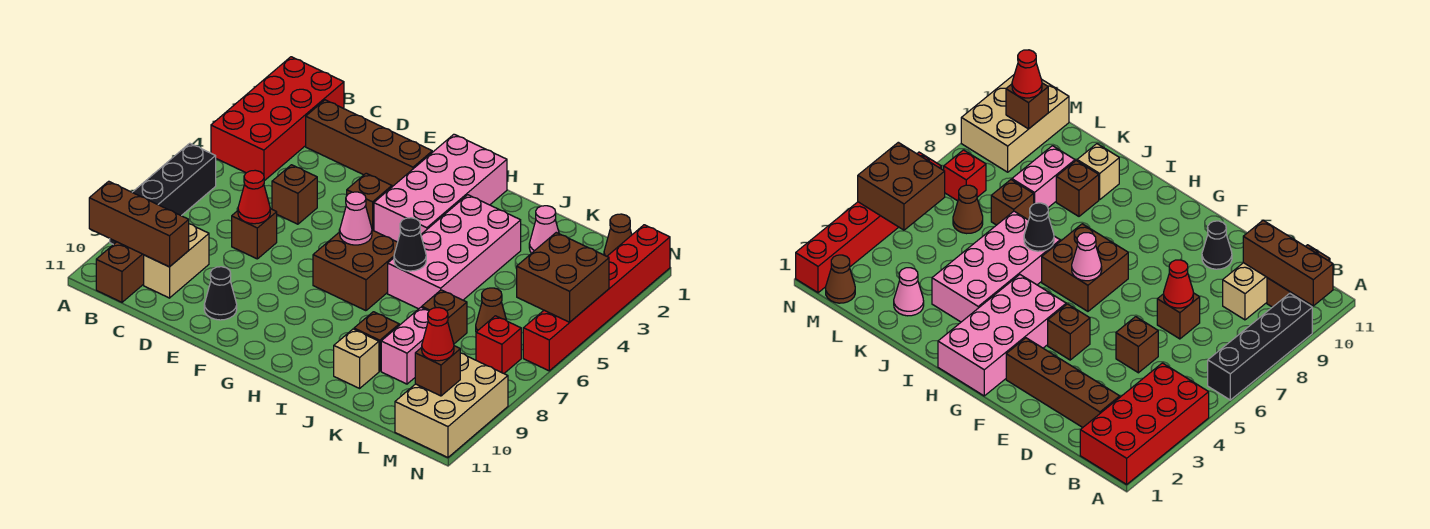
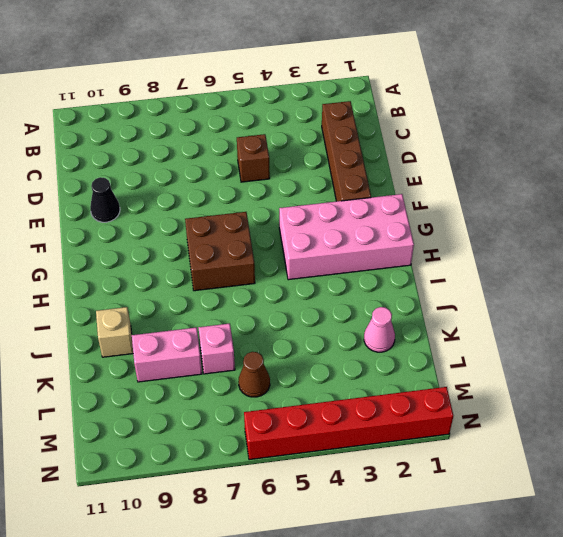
pink 1x1 brick [198,323,235,374] -> brown 1x1 brick [422,290,467,344]
none -> red 2x4 brick [211,57,344,181]
none -> black 1x4 brick [110,143,216,245]
none -> brown 1x2 brick [96,242,144,302]

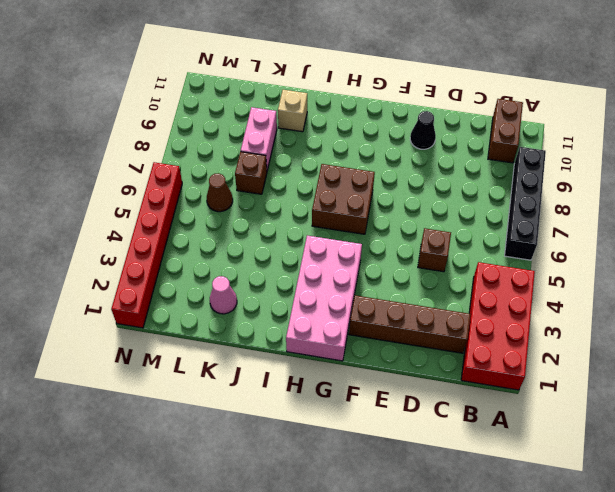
none -> tan 1x2 brick [144,224,209,298]
none -> brown 1x1 brick [232,209,277,259]
none -> brown 1x1 brick [347,173,392,231]

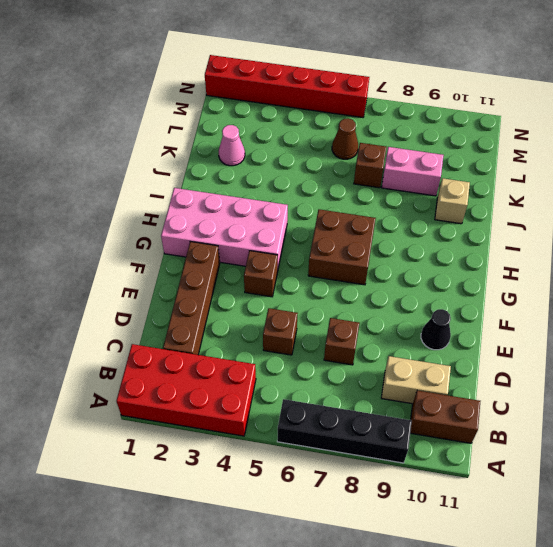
none -> pink 2x4 brick [388,195,521,309]
none -> brown 1x1 brick [354,312,399,371]
none -> brown 1x1 cone [604,214,632,256]

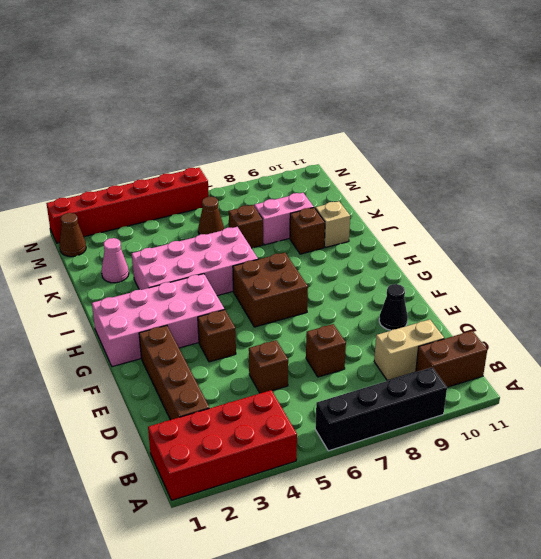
none -> red 1x1 brick [476,316,521,373]
none -> tan 2x3 brick [395,353,508,457]
none -> brown 1x3 brick [89,181,189,267]

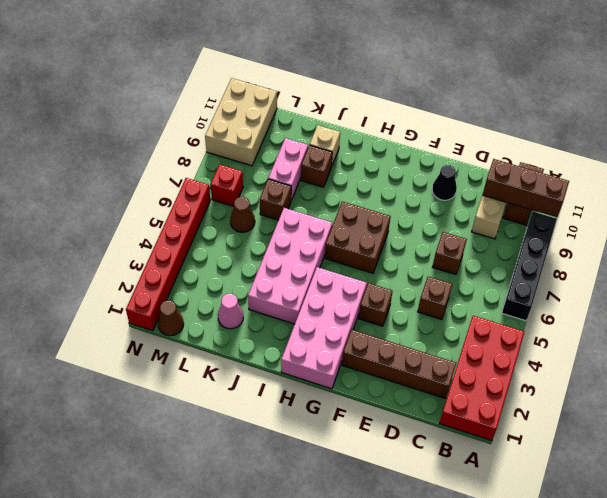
none -> red 1x1 cone [238,170,270,224]
none -> pink 1x1 cone [340,192,372,245]
none -> black 1x1 cone [394,218,426,271]

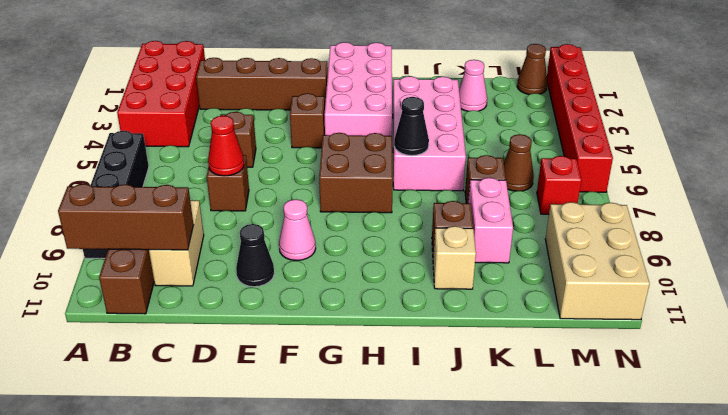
pink 1x1 cone [279,199,316,261] -> pink 1x1 cone moved to [340,192,372,245]
none -> brown 2x2 brick [517,233,609,322]
none -> brown 1x1 brick [415,346,460,396]
none -> red 1x1 cone [422,308,454,361]

